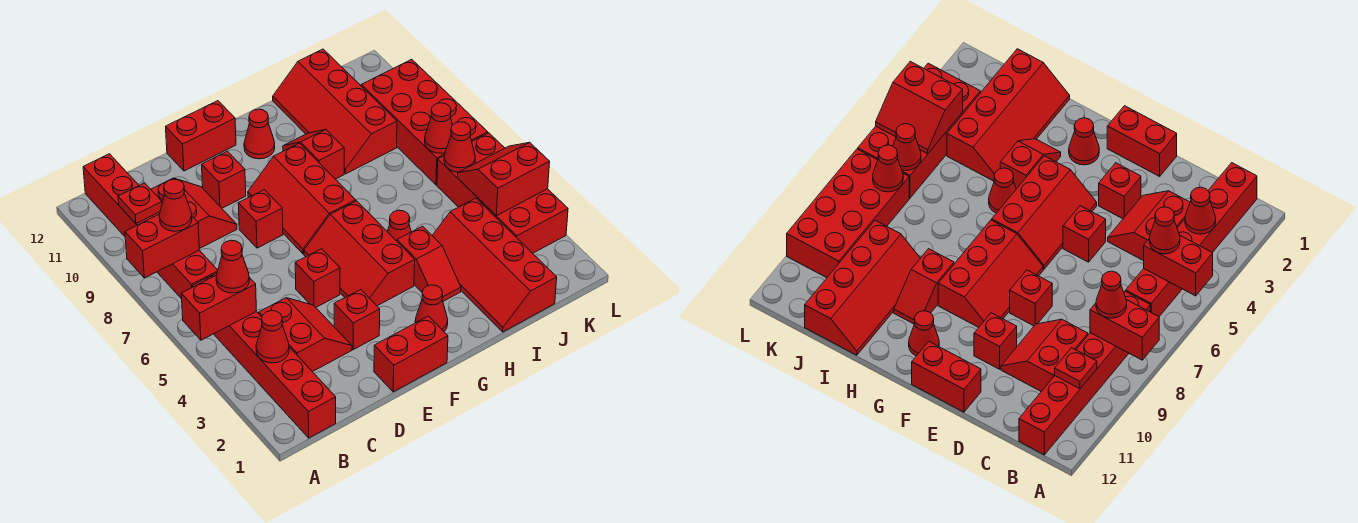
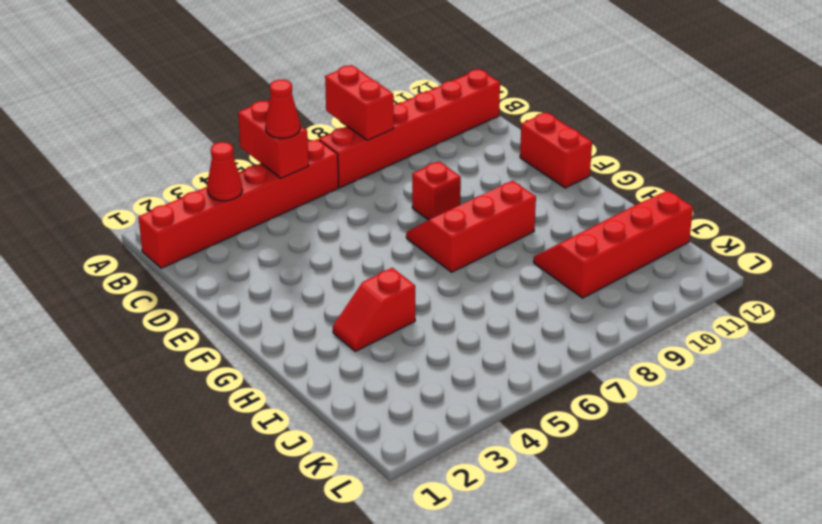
none -> red 2x2 slope [259,298,352,372]
none -> red 2x2 slope [151,178,237,249]
none -> red 1x2 brick [374,316,448,392]
none -> red 1x1 brick [334,289,380,350]

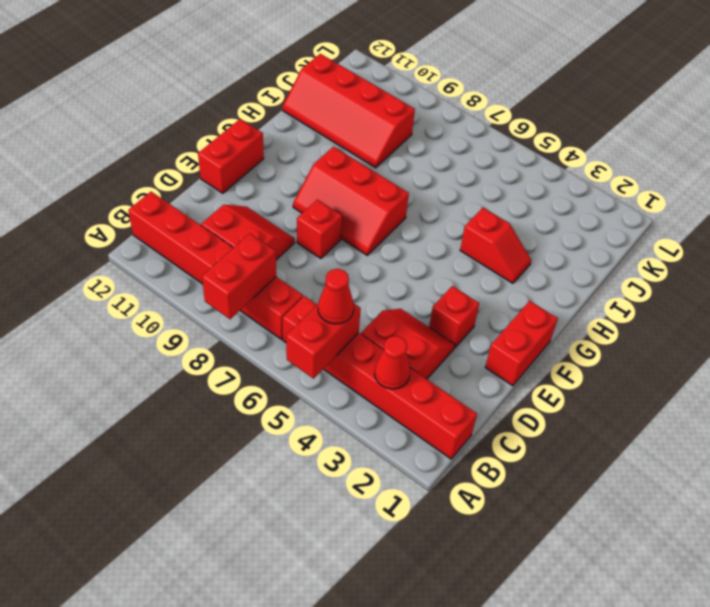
none -> red 1x1 brick [295,249,340,307]
none -> red 1x1 brick [202,151,246,208]
none -> red 2x3 slope [304,201,415,306]
none -> red 1x1 cone [415,285,448,331]

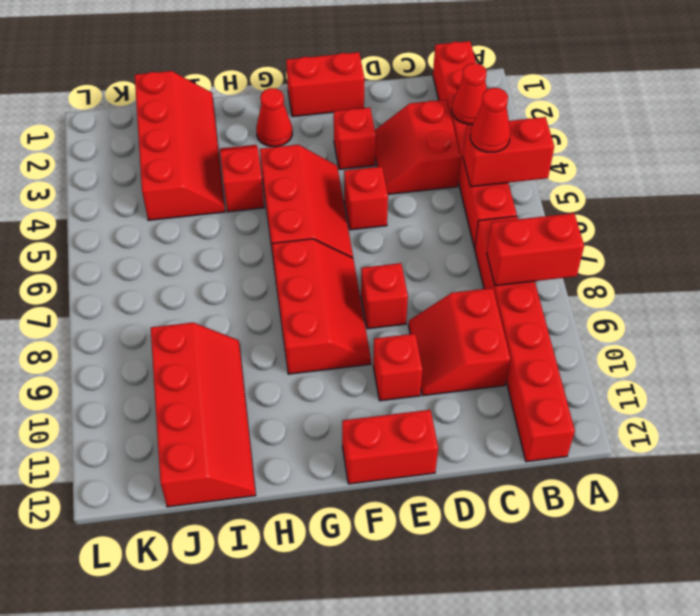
none -> red 1x1 cone [244,109,275,159]
none -> red 1x1 cone [387,210,411,241]
none -> red 1x2 slope [283,129,344,179]
none -> red 2x4 brick [437,133,568,253]

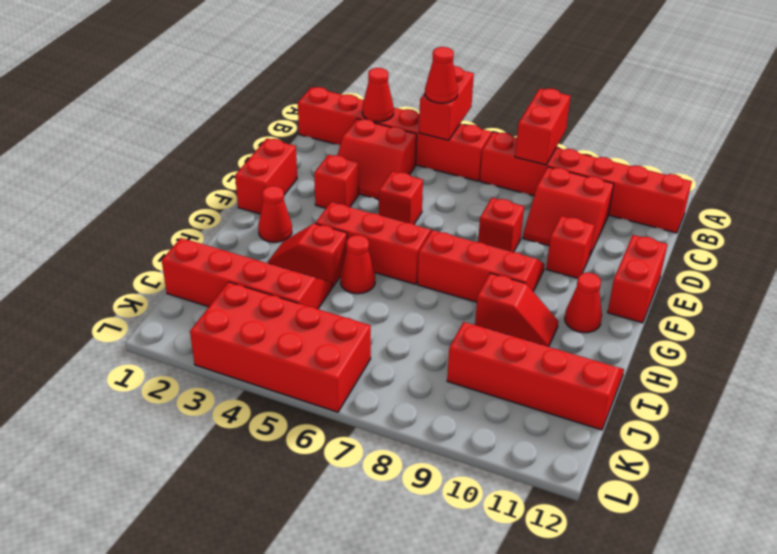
none -> red 2x4 brick [361,59,488,185]
none -> red 1x1 plate [118,183,162,223]
none -> red 2x2 slope [457,142,550,216]
none -> red 1x1 cone [444,122,475,172]

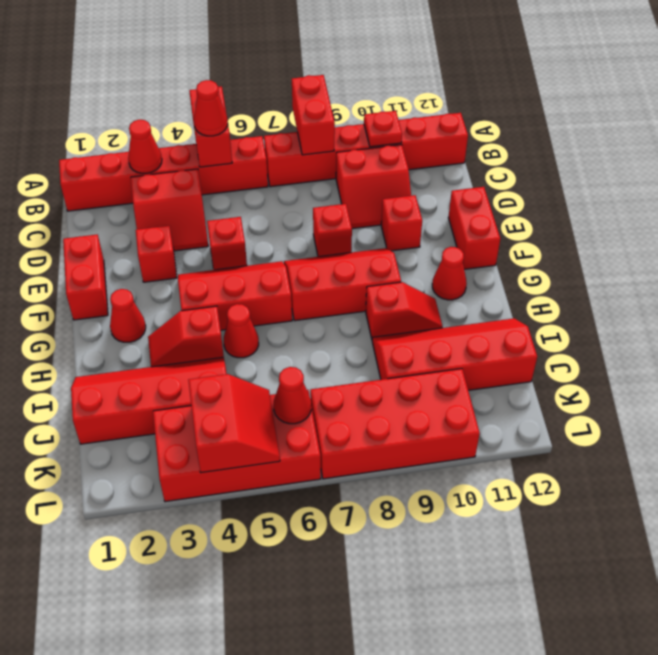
none -> red 1x1 cone [425,103,452,153]
none -> red 1x1 cone [159,179,192,231]

